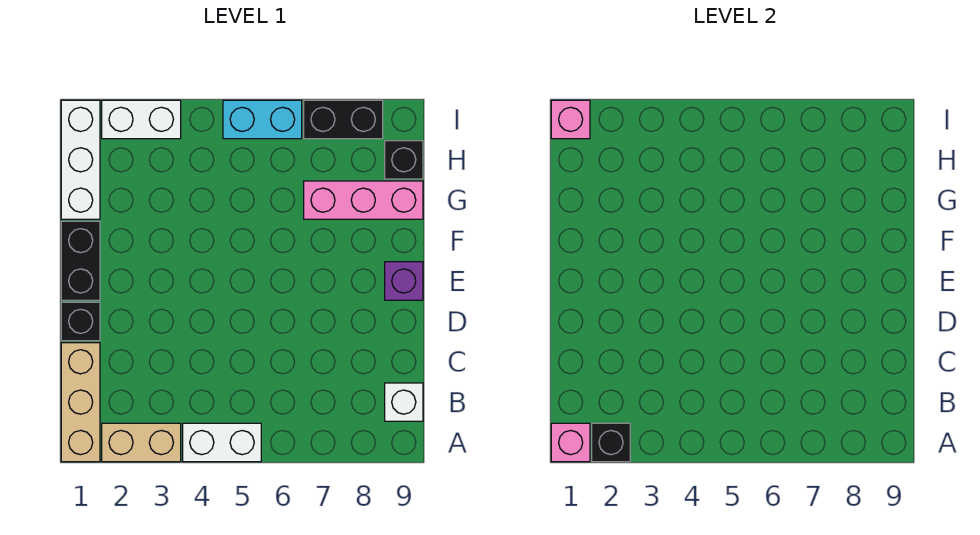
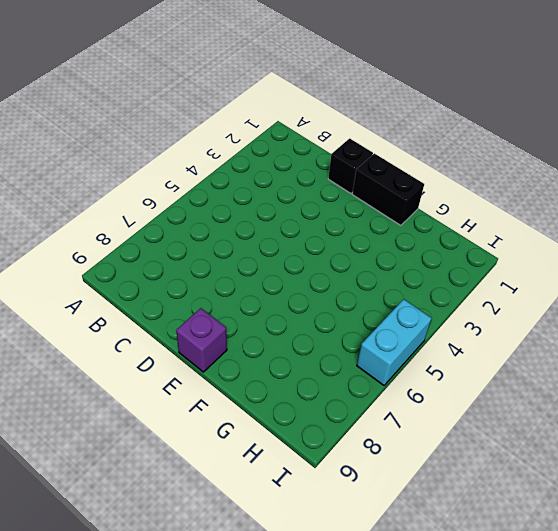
none -> tan 1x3 brick [61,343,100,462]
none -> tan 1x2 brick [102,423,181,462]
none -> white 1x2 brick [183,423,261,462]

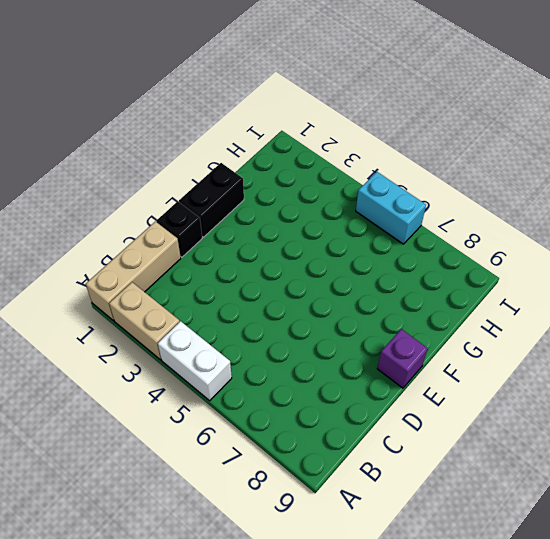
none -> white 1x1 brick [385,383,423,421]
none -> white 1x3 brick [61,100,100,219]
none -> pink 1x3 brick [304,181,423,219]

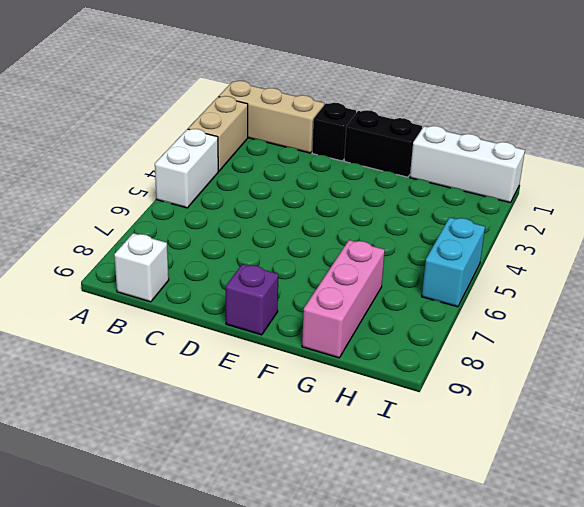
none -> black 1x1 brick [385,141,423,179]
none -> white 1x2 brick [102,100,181,139]
none -> black 1x2 brick [304,100,383,139]

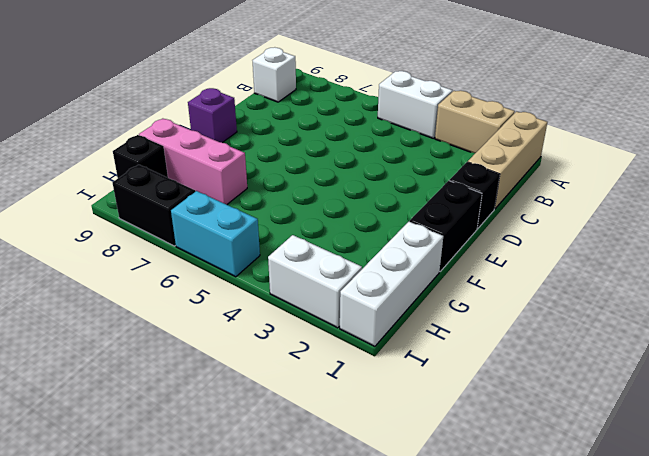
none -> pink 1x1 brick [551,423,590,462]
none -> black 1x1 brick [592,423,630,462]
none -> pink 1x1 brick [551,100,590,139]

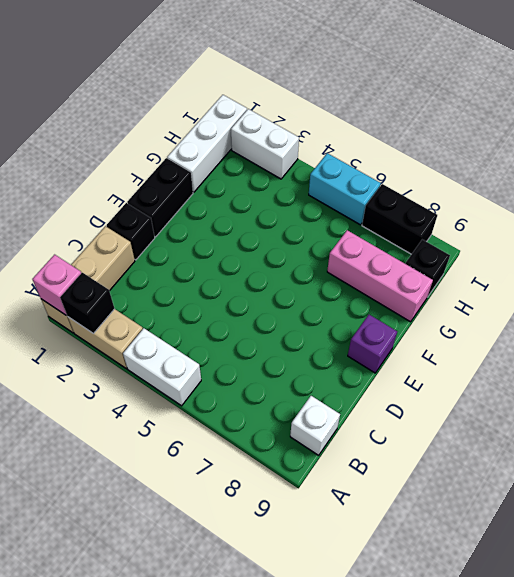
none -> pink 1x1 brick [551,100,590,139]

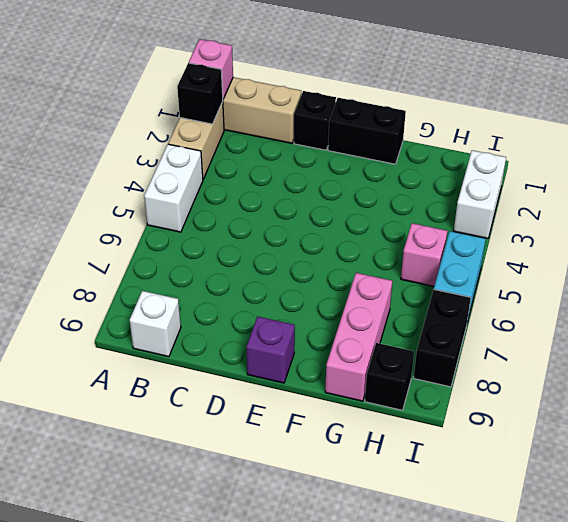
pink 1x1 brick [401,223,447,286] -> pink 1x1 brick moved to [551,100,590,139]
none -> white 1x3 brick [61,100,100,219]

